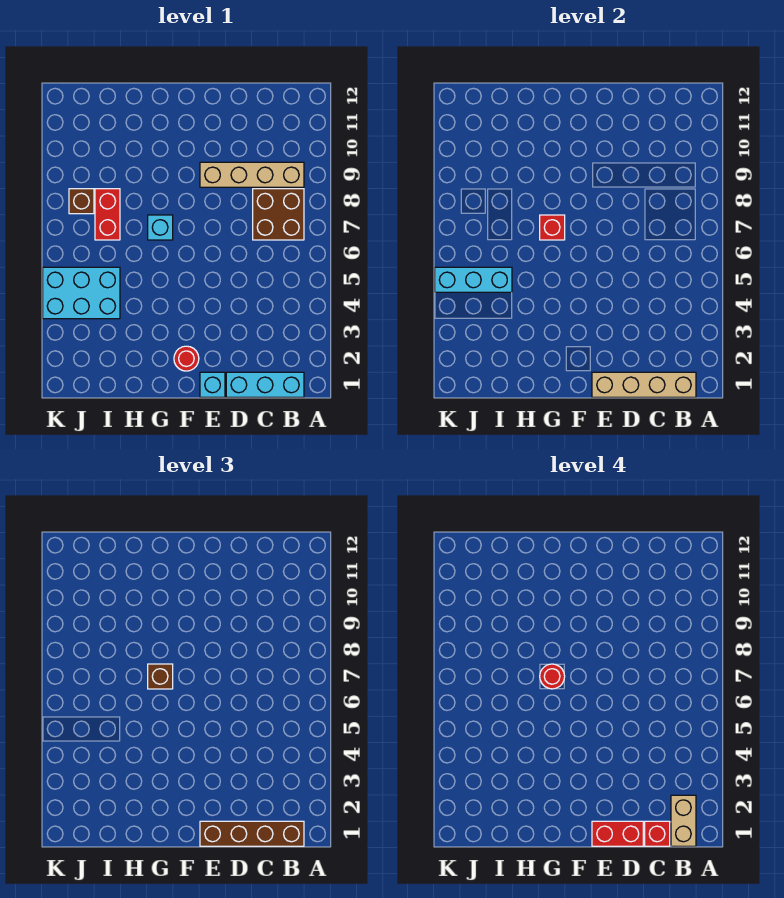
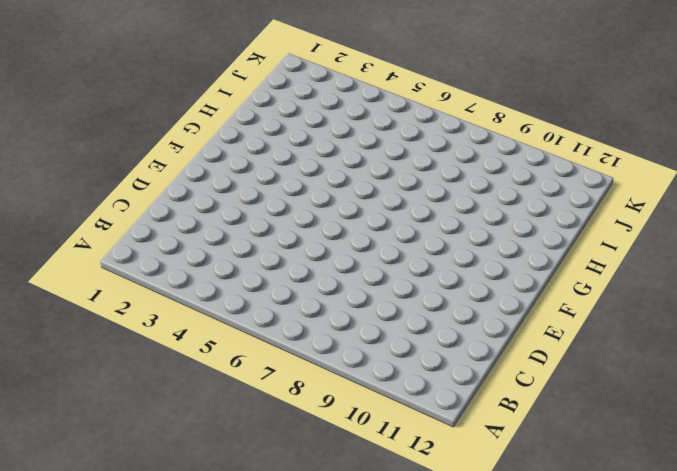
none -> cyan 1x3 brick [226,372,304,397]
none -> brown 2x2 brick [253,189,304,240]
none -> tan 1x4 brick [200,162,304,187]

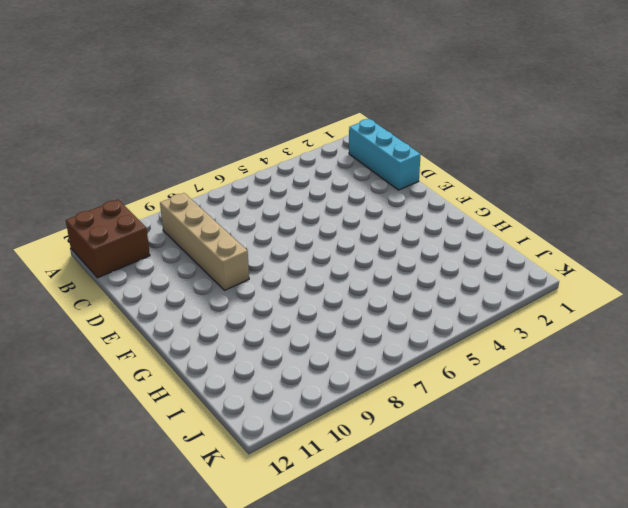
brown 2x2 brick [66,200,150,278] -> brown 2x2 brick moved to [253,189,304,240]
none -> cyan 1x1 brick [200,372,225,397]
none -> red 1x1 round brick [174,346,199,371]
none -> cyan 1x1 brick [148,215,173,240]

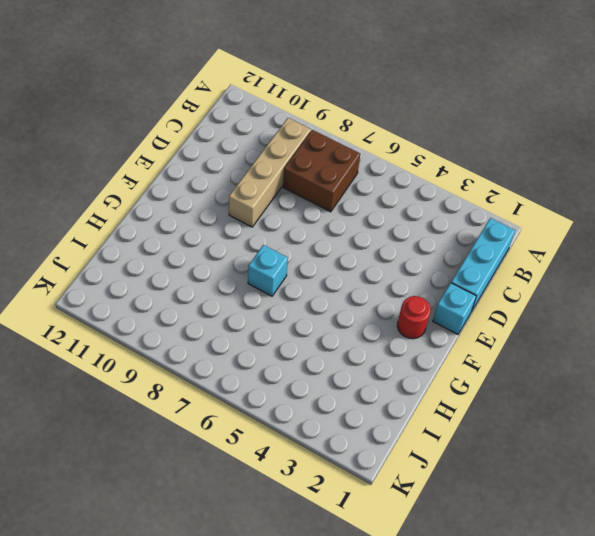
none -> cyan 2x3 brick [43,267,120,319]
none -> red 1x2 brick [95,189,120,240]
none -> brown 1x1 brick [69,189,94,214]

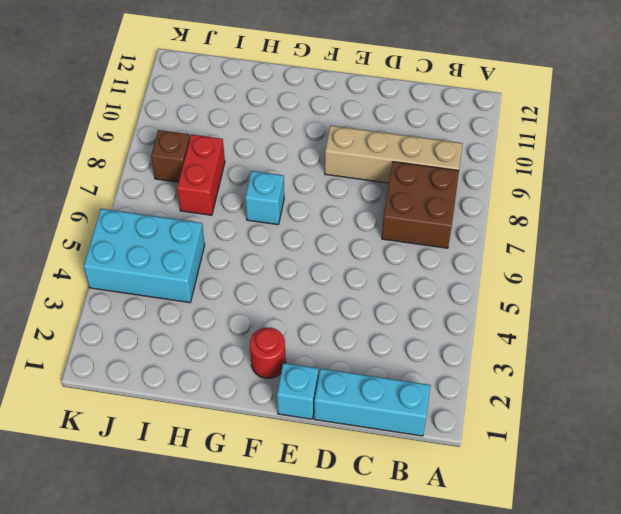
none -> tan 1x4 brick [592,372,696,397]
none -> red 1x1 brick [540,215,565,240]
none -> cyan 1x3 brick [435,267,512,292]

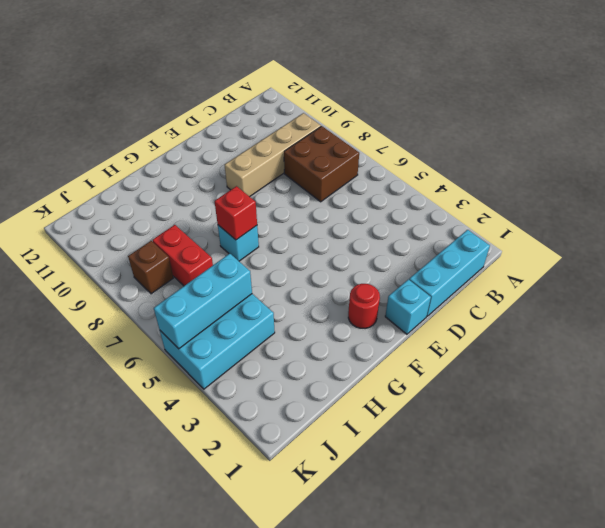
none -> tan 1x4 brick [592,372,696,397]
none -> brown 1x4 brick [200,821,304,846]
none -> brown 1x1 brick [148,664,173,689]

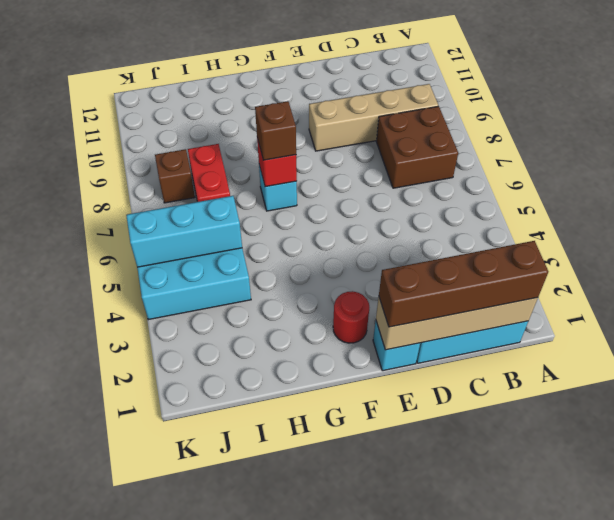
none -> tan 1x2 brick [671,795,696,846]
none -> red 1x1 brick [645,821,670,846]
none -> red 1x2 brick [592,821,643,846]

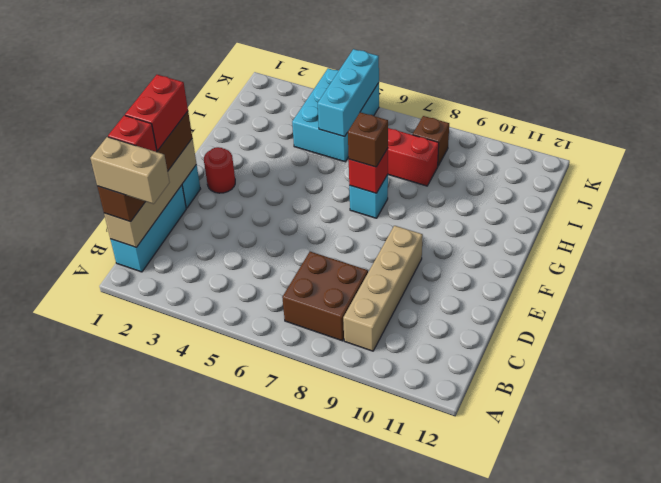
none -> red 1x1 round brick [540,664,565,689]

